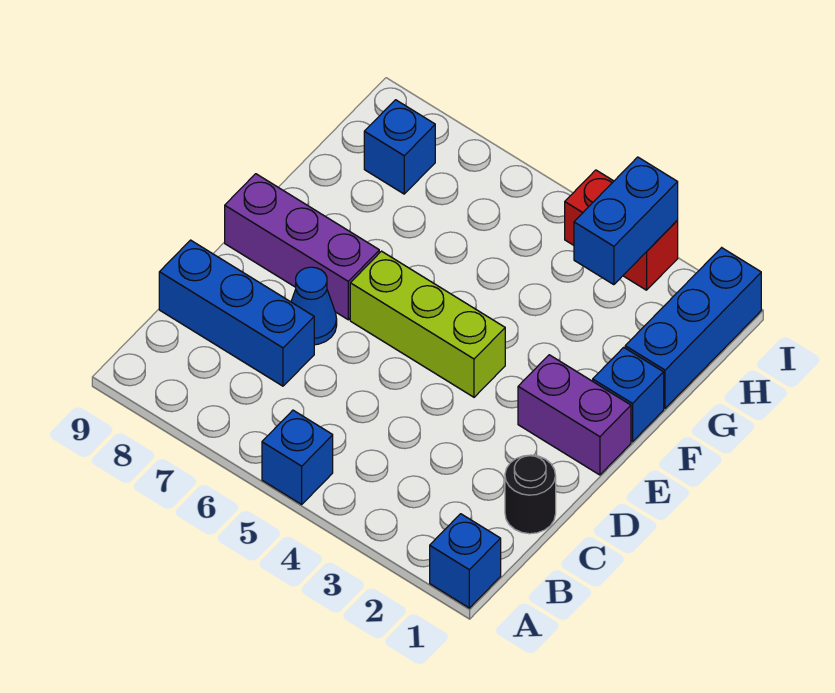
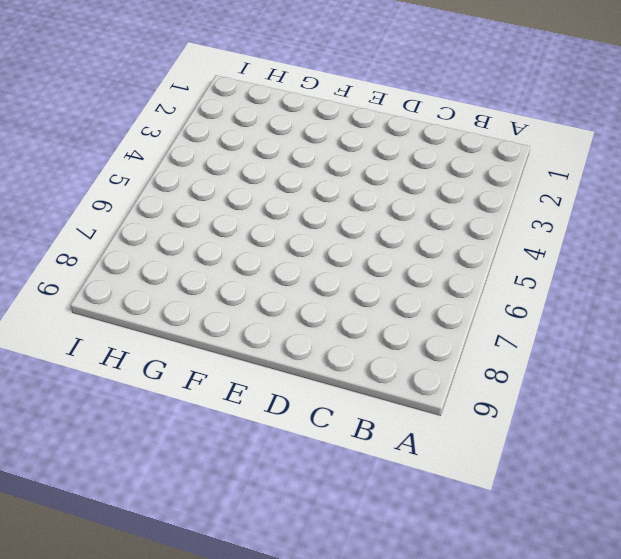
none -> blue 1x1 brick [430,514,501,608]
none -> blue 1x1 brick [262,410,333,504]
none -> black 1x1 round brick [505,455,556,534]

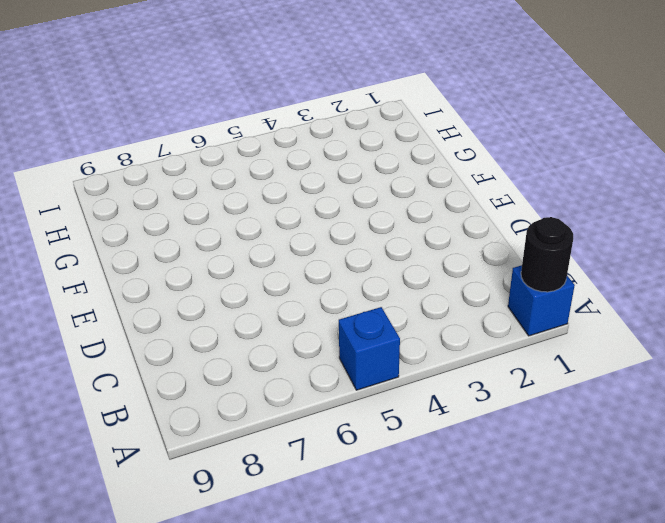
black 1x1 round brick [521,217,573,292] -> black 1x1 round brick moved to [505,455,556,534]
none -> blue 1x3 brick [159,240,314,386]
none -> blue 1x1 cone [291,267,337,345]
none -> purple 1x2 brick [518,355,631,475]

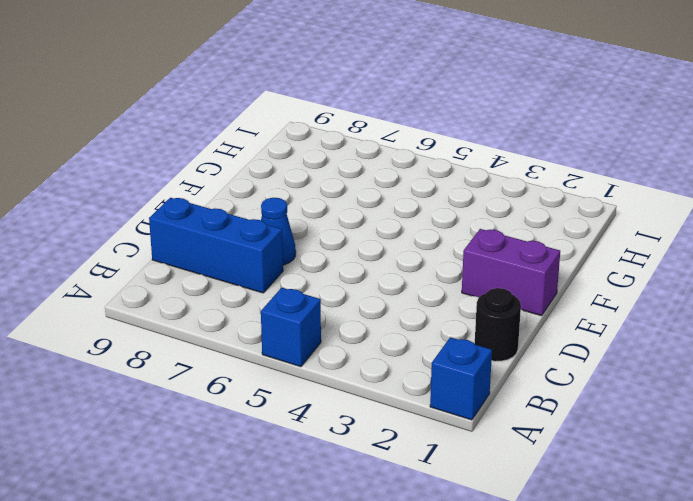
none -> lime 1x3 brick [350,251,505,397]
none -> purple 1x3 brick [225,174,379,320]
none -> blue 1x1 brick [593,347,664,442]

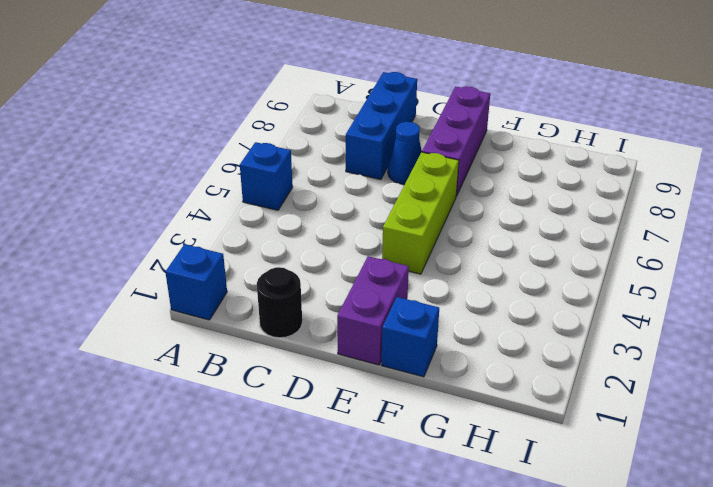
none -> blue 1x3 brick [625,248,761,408]
none -> blue 1x1 brick [364,100,435,194]
none -> red 1x2 brick [565,170,678,290]

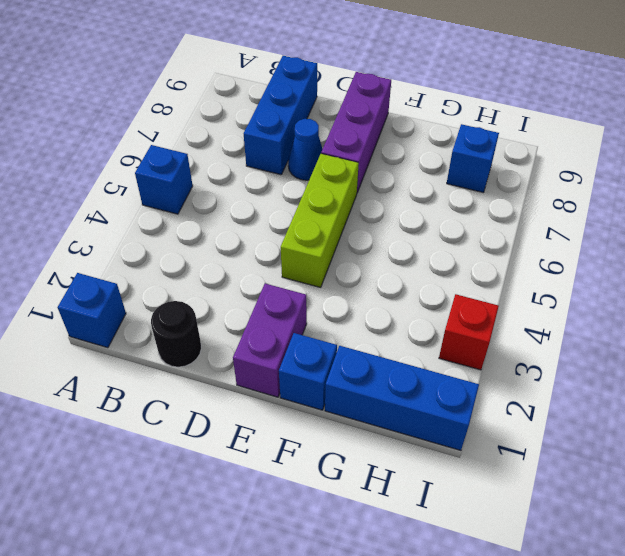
red 1x1 brick [439,294,499,370] -> red 1x2 brick [565,170,678,290]
none -> blue 1x2 brick [574,157,678,285]

